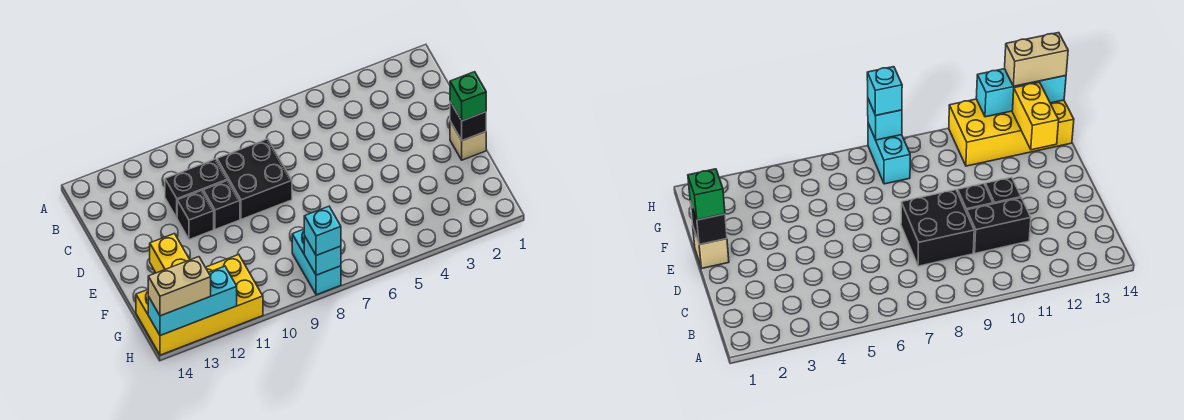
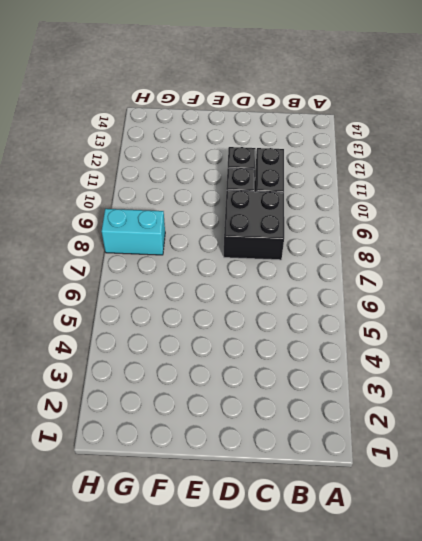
none -> tan 1x1 brick [450,122,486,160]
none -> yellow 2x4 brick [136,255,263,355]
none -> black 1x1 brick [450,102,486,140]

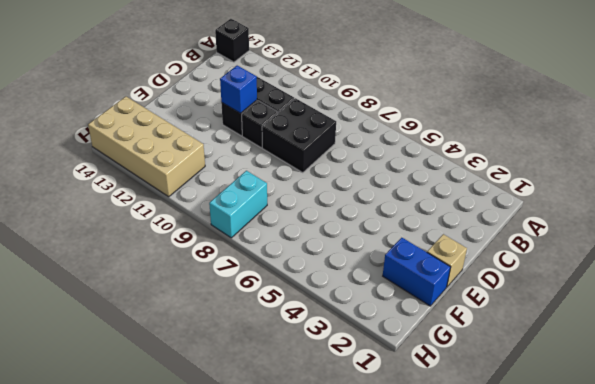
black 1x1 brick [215,19,249,62] -> black 1x1 brick moved to [450,102,486,140]
blue 1x1 brick [220,66,257,113] -> none
blue 1x2 brick [383,238,451,306] -> none
tan 2x4 brick [88,97,205,197] -> yellow 2x4 brick [136,255,263,355]
none -> yellow 1x2 brick [150,234,190,273]
none -> cyan 1x1 brick [304,236,341,275]
none -> cyan 1x3 brick [148,266,237,335]

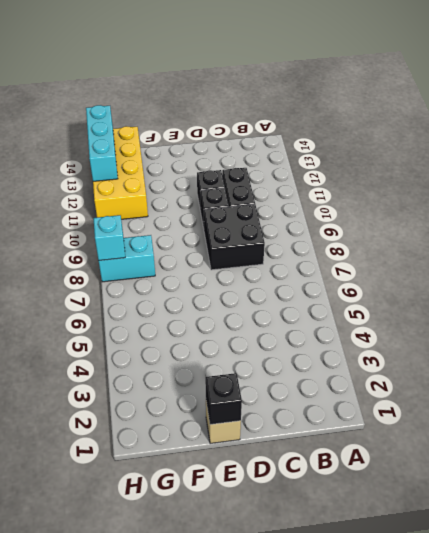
none -> yellow 1x2 brick [150,234,190,273]
none -> green 1x1 brick [450,72,486,121]
none -> cyan 1x1 brick [304,206,341,255]

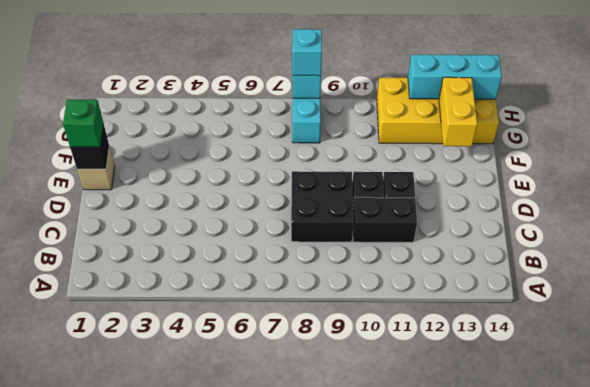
none -> tan 1x2 brick [148,257,211,316]

